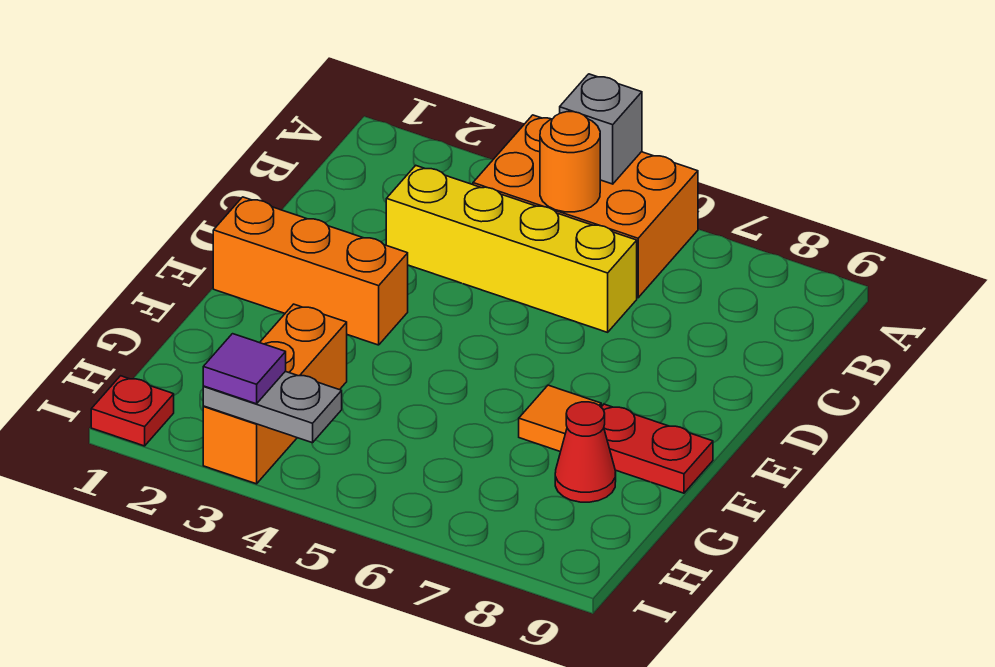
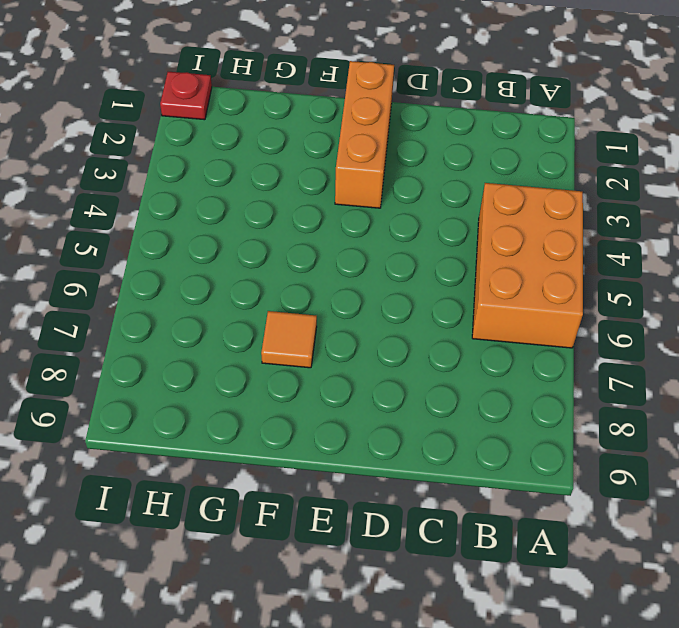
none -> yellow 1x4 brick [386,165,637,332]
none -> red 1x2 plate [601,404,713,493]
none -> orange 1x3 brick [203,304,347,484]

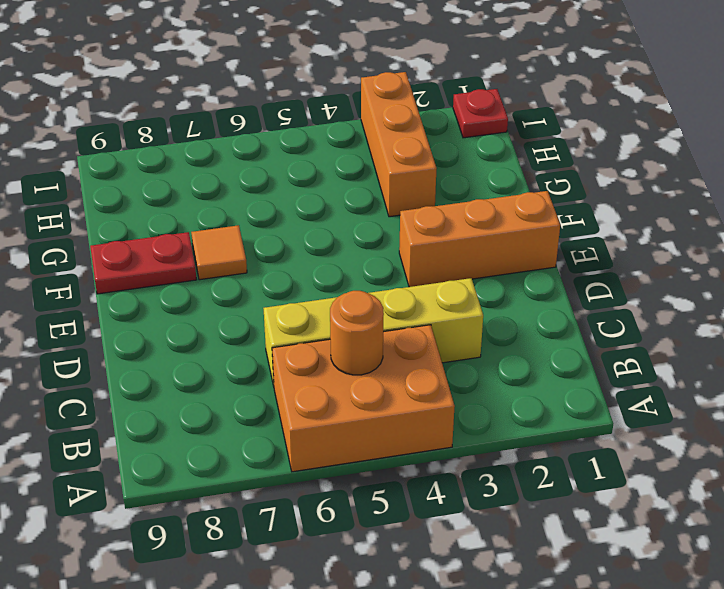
none -> red 1x1 cone [555,402,616,502]
none -> grey 1x1 brick [560,74,642,184]
none -> grey 1x2 plate [203,371,342,443]

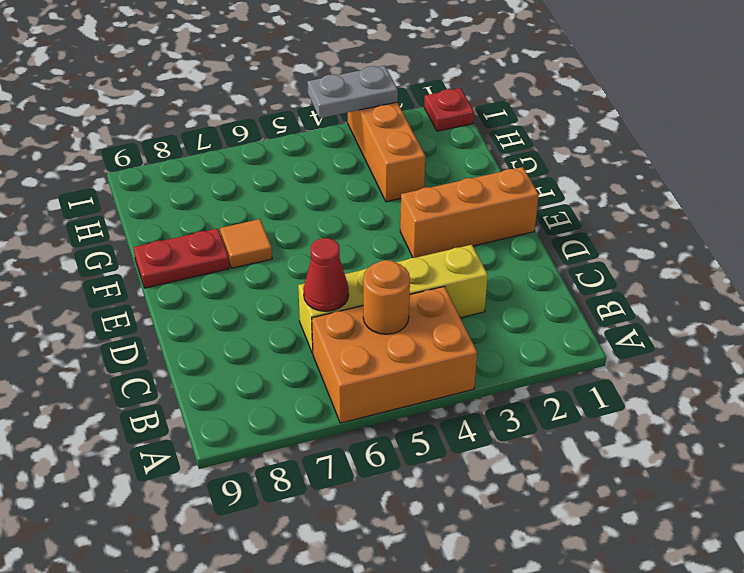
red 1x1 cone [303,238,349,311] -> red 1x1 cone moved to [555,402,616,502]
none -> grey 1x1 brick [560,74,642,184]
none -> purple 1x1 tile [203,334,286,404]

